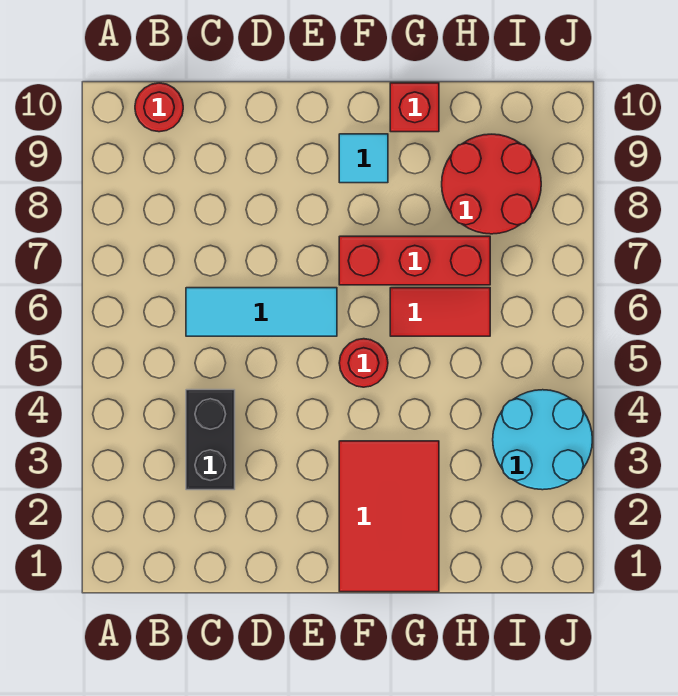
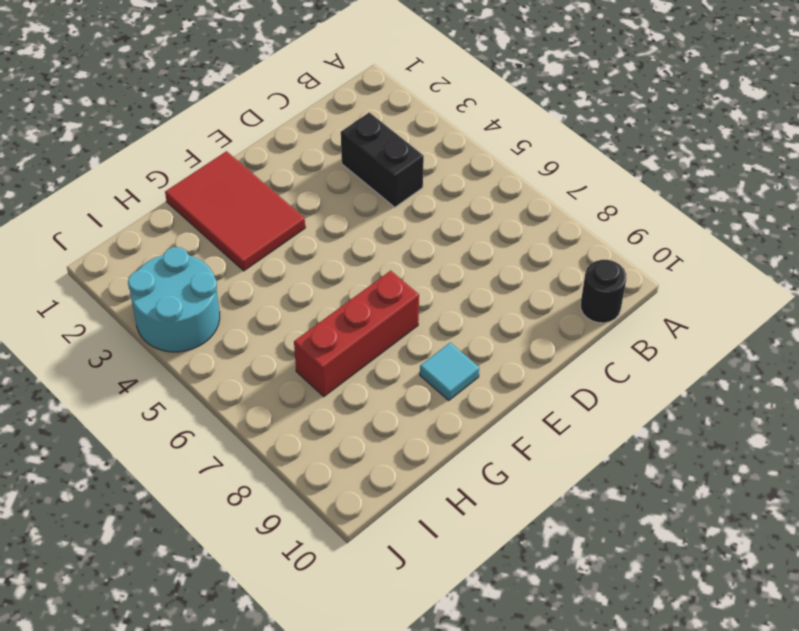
black 1x1 round brick [581,260,627,323] -> red 1x1 round brick [135,83,183,132]
none -> cyan 1x3 tile [186,288,337,336]
none -> red 1x1 round brick [339,339,388,387]

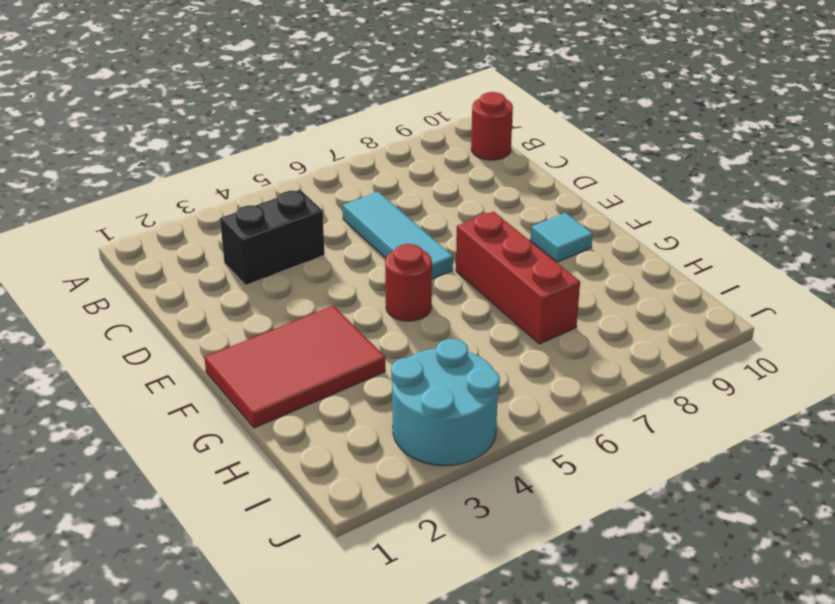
none -> red 1x2 tile [390,288,490,336]
none -> red 1x1 brick [390,83,439,132]

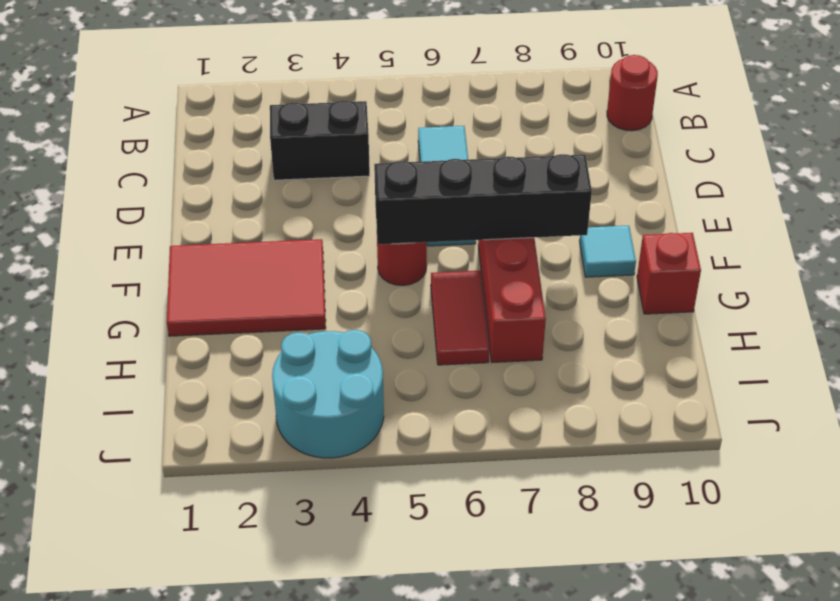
black 1x4 brick [374,154,592,244] -> none
none -> red 2x2 round brick [442,134,541,234]

